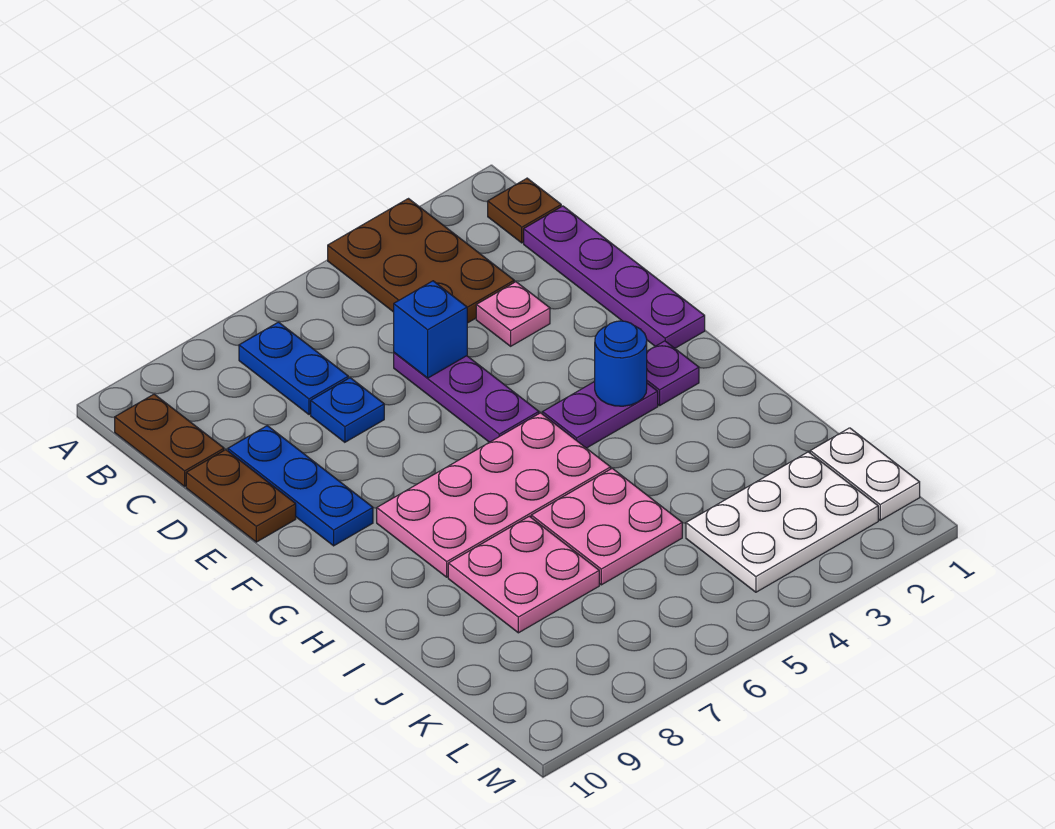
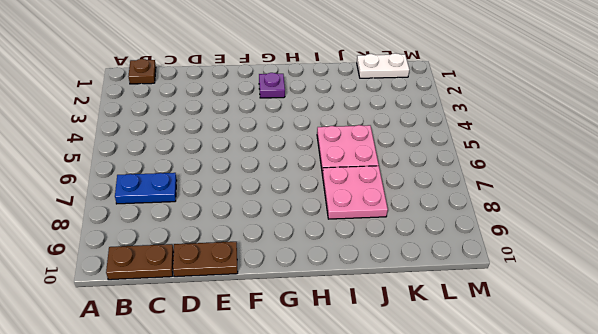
none -> brown 2x3 plate [328,199,514,323]
none -> purple 1x4 plate [524,206,705,348]
none -> pink 1x1 plate [476,282,550,346]

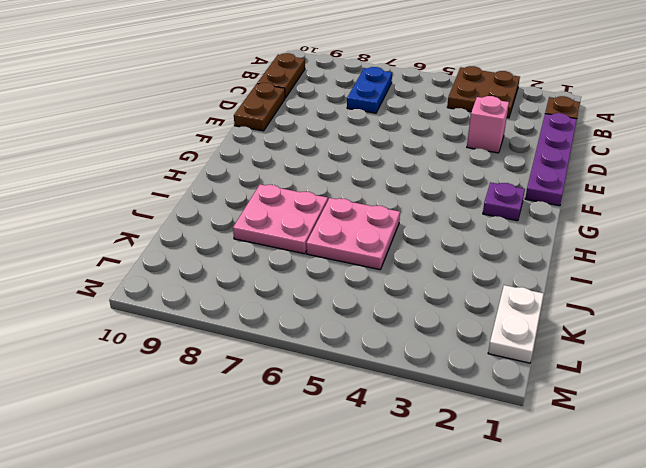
brown 2x2 plate [447,66,520,118] -> brown 2x3 plate [328,199,514,323]
pink 1x1 brick [467,96,509,153] -> pink 1x1 plate [476,282,550,346]
none -> purple 1x3 plate [394,353,539,442]
none -> blue 1x1 plate [311,378,384,442]
none -> blue 1x3 plate [228,426,373,546]

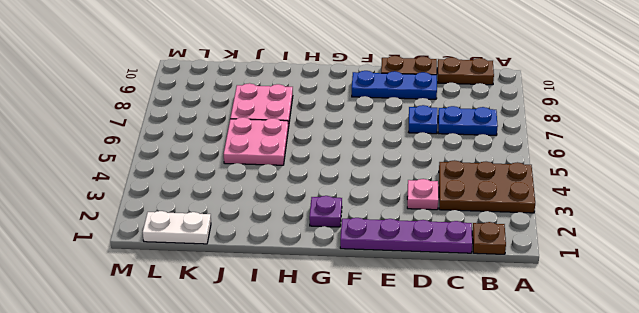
none -> purple 1x3 plate [394,353,539,442]
none -> purple 1x2 plate [543,382,658,448]
none -> pink 2x4 plate [377,413,611,577]

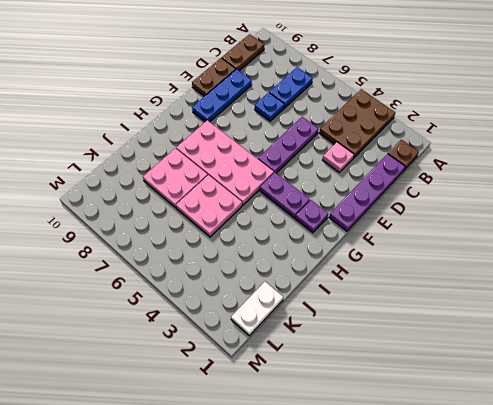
none -> white 2x3 plate [686,452,878,592]
none -> blue 1x1 brick [394,281,467,378]
none -> blue 1x1 round brick [595,321,647,406]

